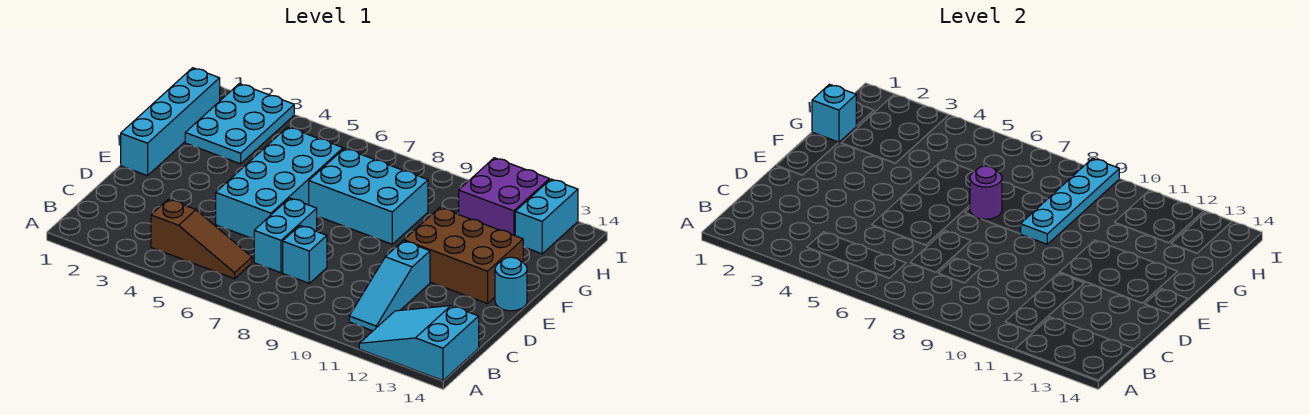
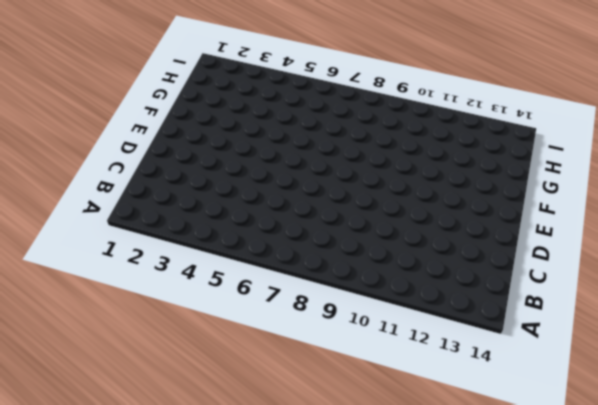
none -> cyan 2x3 slope [359,306,479,381]
none -> brown 1x3 slope [151,199,252,279]
none -> cyan 1x3 slope [349,241,430,331]

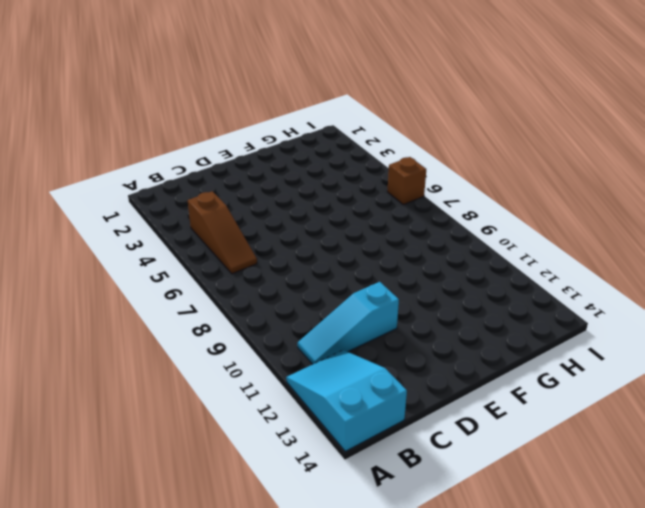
brown 1x1 brick [387,157,426,205] -> none
none -> cyan 1x2 brick [254,198,317,273]
none -> cyan 1x1 brick [283,225,327,283]
none -> cyan 2x4 brick [216,127,343,239]

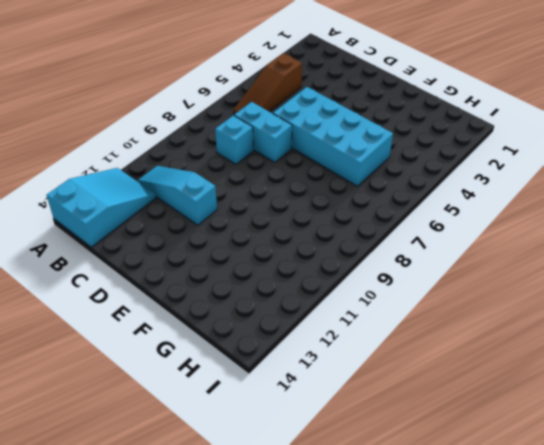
none -> cyan 1x4 brick [121,68,220,176]
none -> brown 2x3 brick [404,208,523,304]
none -> cyan 1x1 round brick [495,257,527,311]

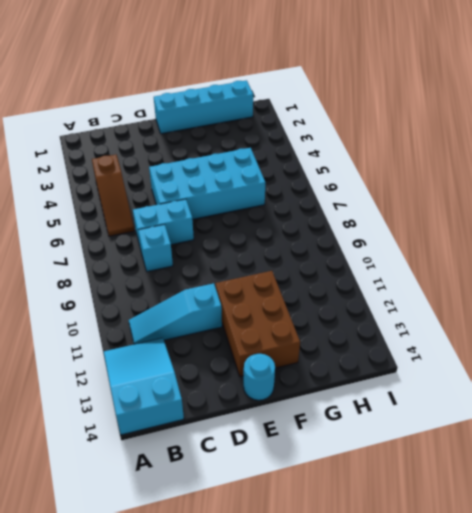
none -> cyan 2x3 brick [309,148,428,244]
none -> cyan 2x3 plate [185,84,294,164]
none -> purple 2x2 brick [459,158,549,236]

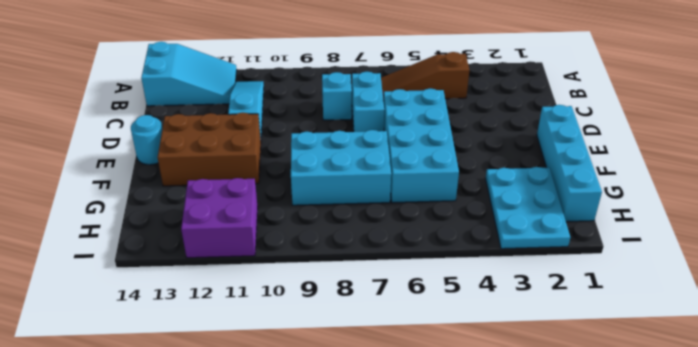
none -> cyan 1x2 brick [515,179,578,254]
none -> purple 1x1 round brick [970,166,1002,219]
none -> cyan 1x4 plate [1021,158,1119,244]

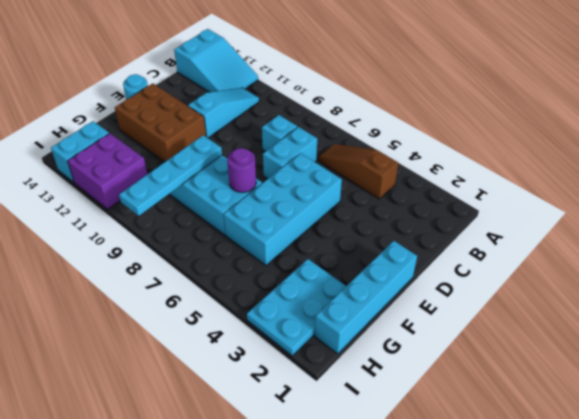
none -> cyan 1x1 brick [812,84,856,142]

